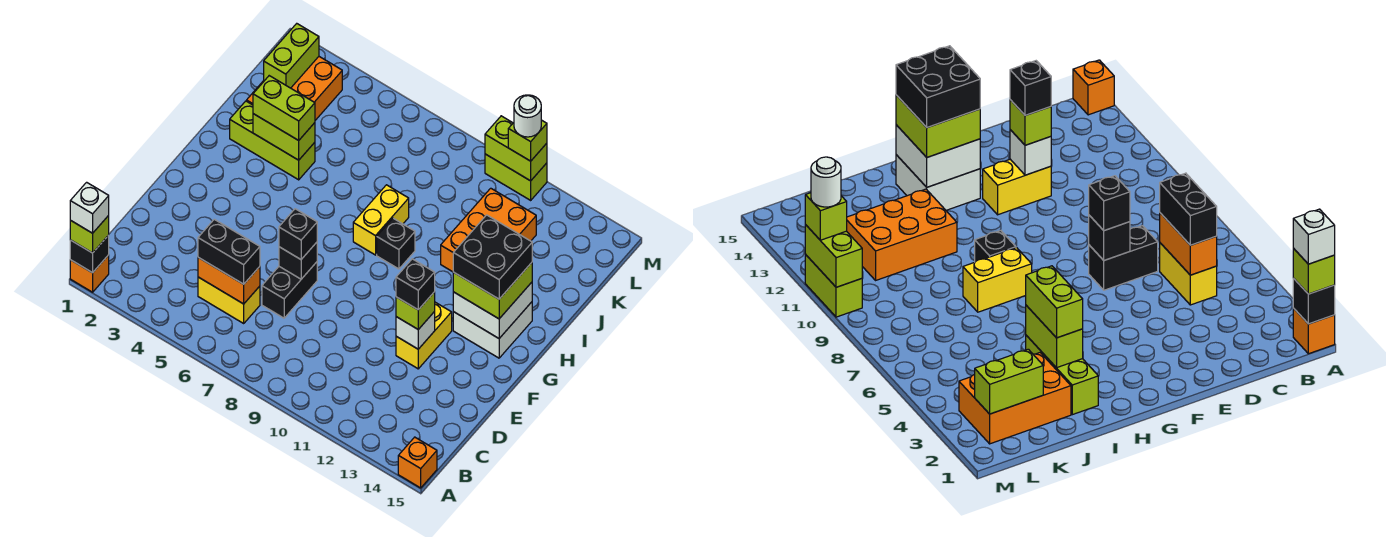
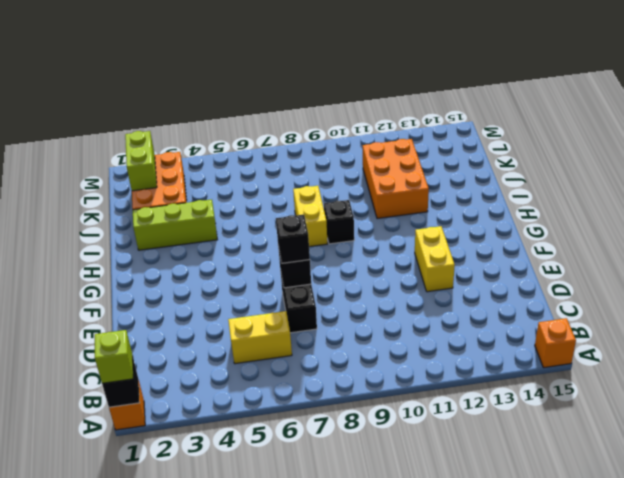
none -> white 2x2 brick [453,302,532,358]
none -> lime 1x2 brick [485,154,547,200]
none -> orange 1x2 brick [198,257,260,304]
none -> white 1x1 brick [396,312,435,349]

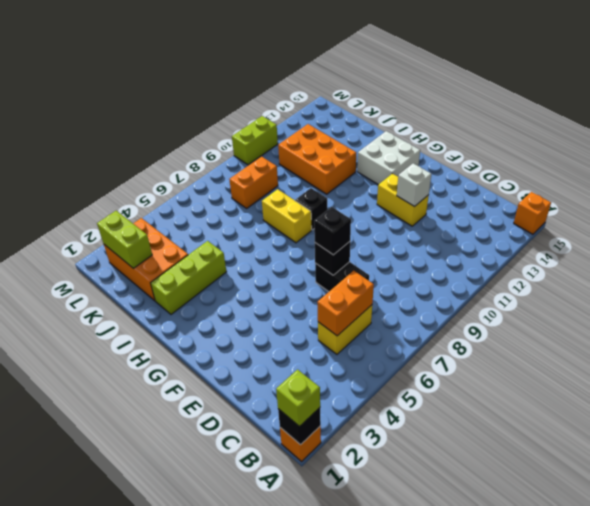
orange 1x2 brick [229,156,278,208] -> none
none -> white 2x2 brick [453,282,532,338]
none -> lime 1x2 brick [253,114,315,160]
none -> lime 1x2 brick [485,116,547,181]
none -> black 1x2 brick [198,219,260,284]

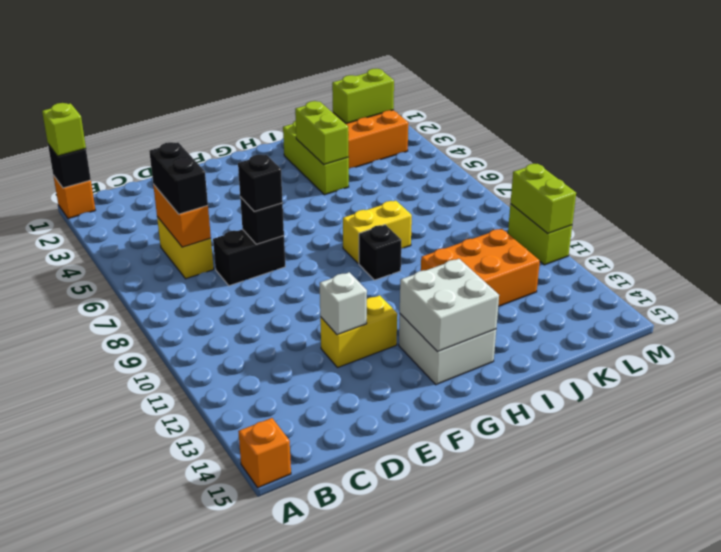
none -> lime 1x1 brick [396,292,435,329]
none -> lime 2x2 brick [453,263,532,319]
none -> lime 1x2 brick [253,76,315,140]
none -> lime 1x1 brick [508,120,547,161]

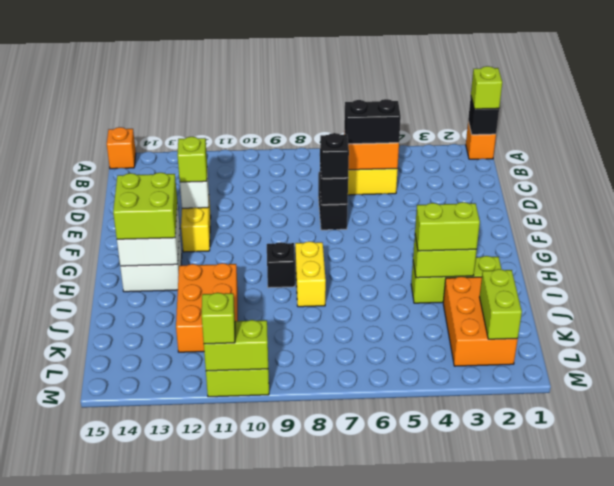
none -> white 1x1 brick [70,182,109,233]
none -> black 1x1 brick [396,259,435,310]
none -> black 2x2 brick [453,215,532,299]
none -> white 1x1 round brick [514,95,541,137]

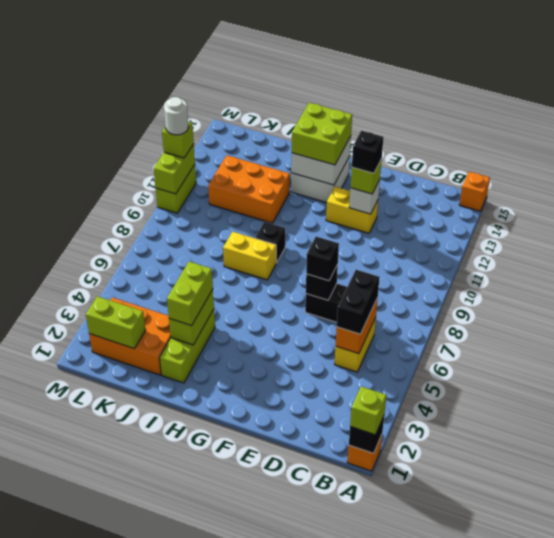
none -> white 1x1 brick [70,182,109,233]
none -> black 2x2 brick [453,215,532,299]

